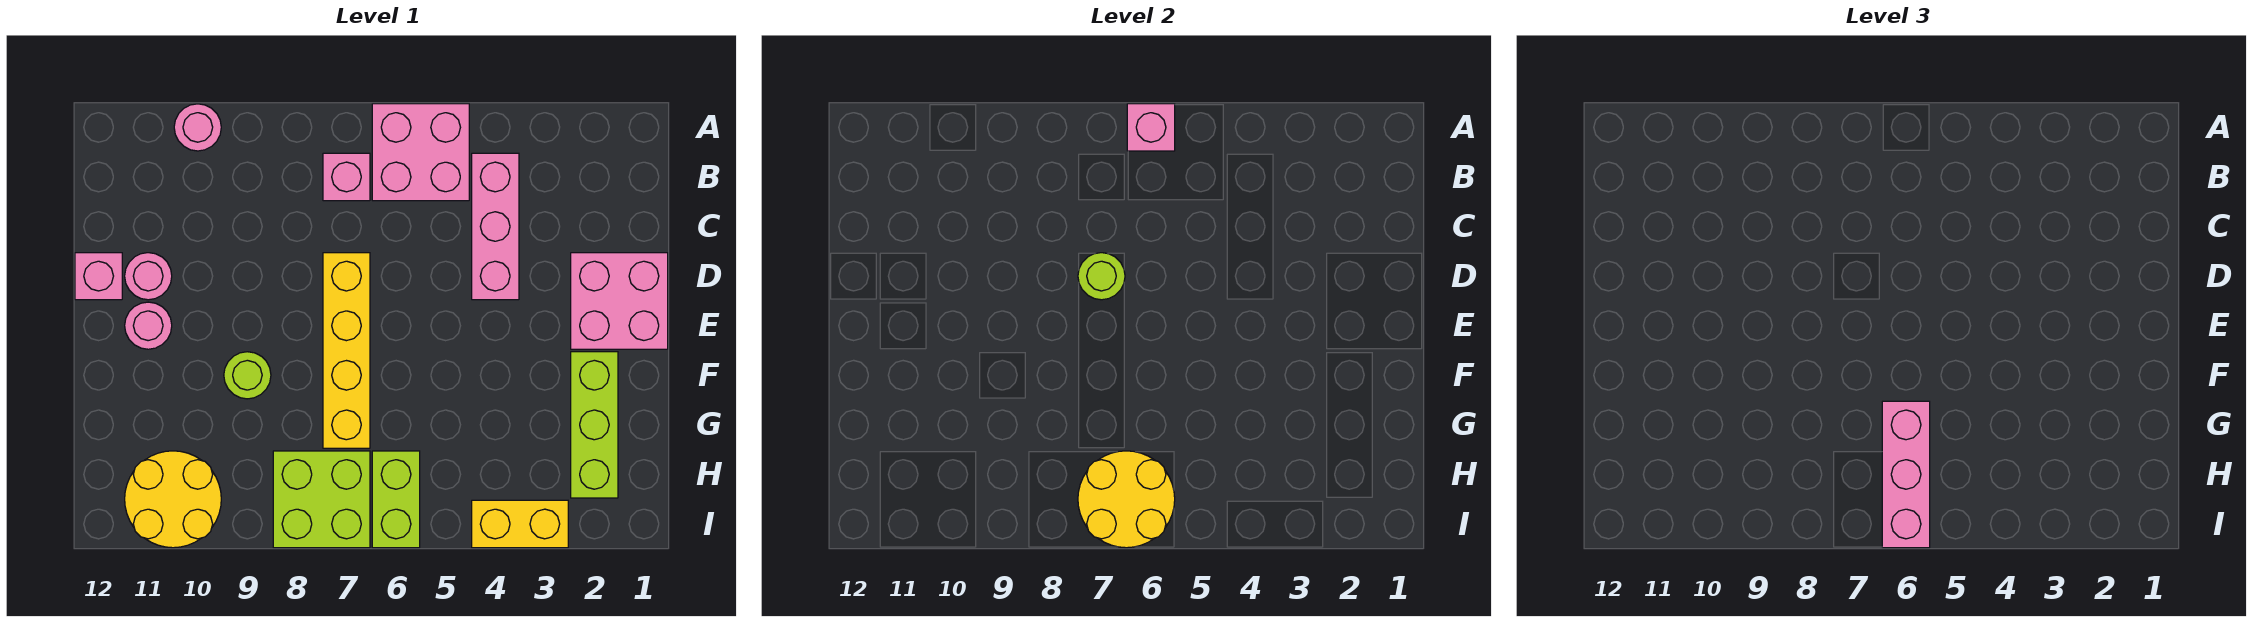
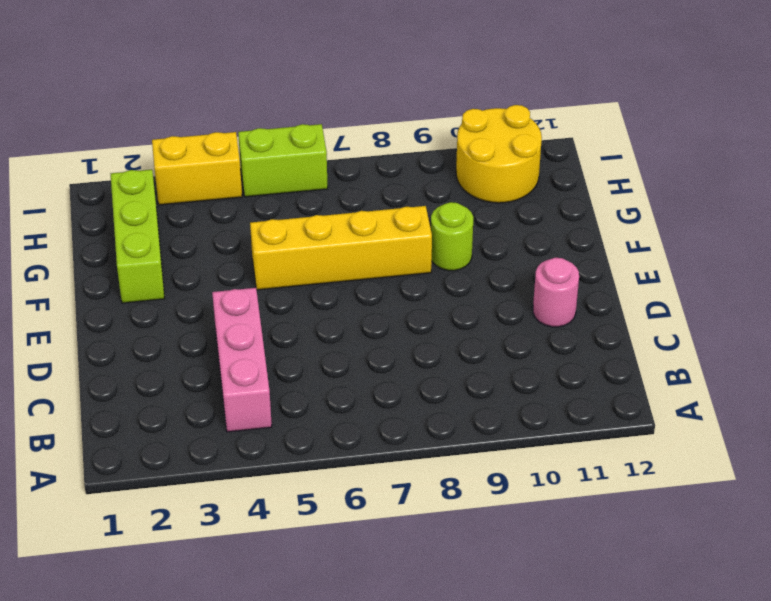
yellow 1x4 brick [250,206,432,290] -> yellow 1x4 brick turned to [323,253,370,448]
lime 1x2 brick [238,124,328,197] -> lime 1x2 brick turned to [372,451,420,548]
none -> pink 2x2 brick [372,104,469,201]
none -> pink 1x1 round brick [174,104,221,151]
none -> pink 1x1 brick [323,153,370,201]

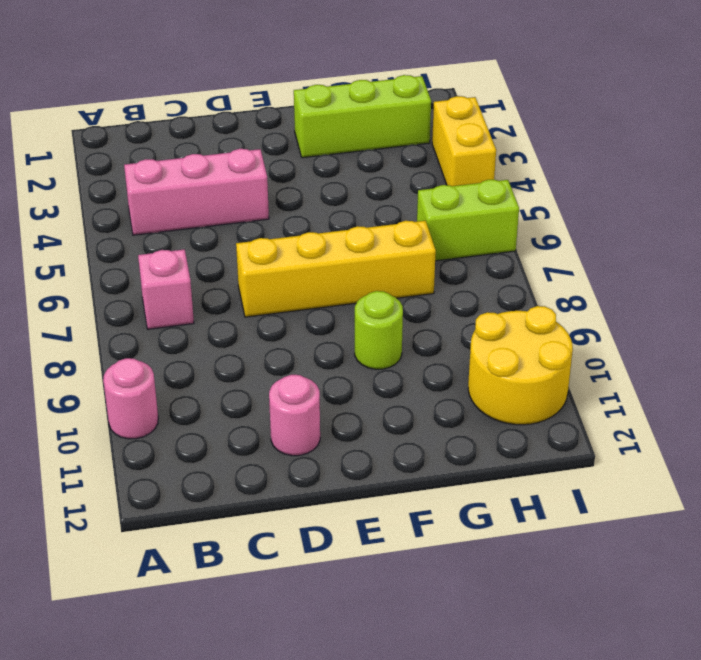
none -> pink 2x2 brick [372,104,469,201]
none -> pink 2x2 brick [571,253,668,349]
none -> pink 1x1 brick [75,253,122,300]

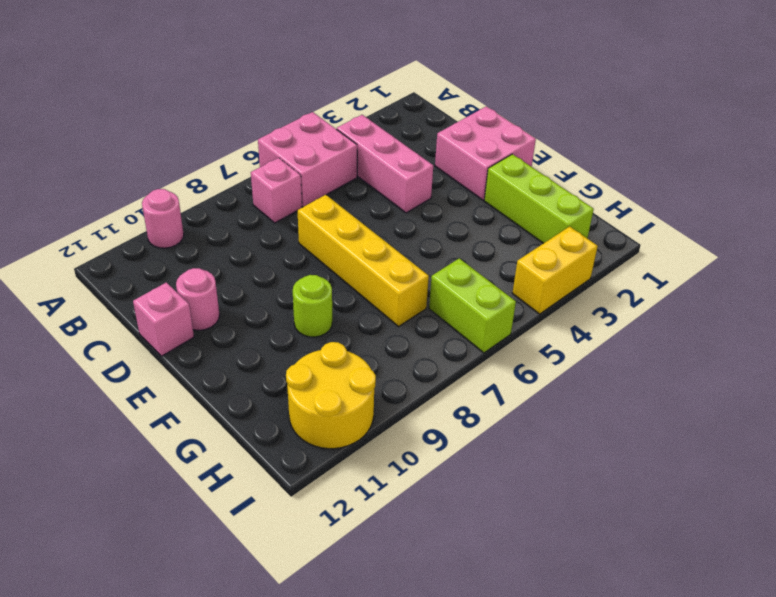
none -> pink 1x1 round brick [125,302,172,349]
none -> lime 2x2 brick [273,451,370,548]
none -> pink 1x1 brick [1127,104,1175,151]

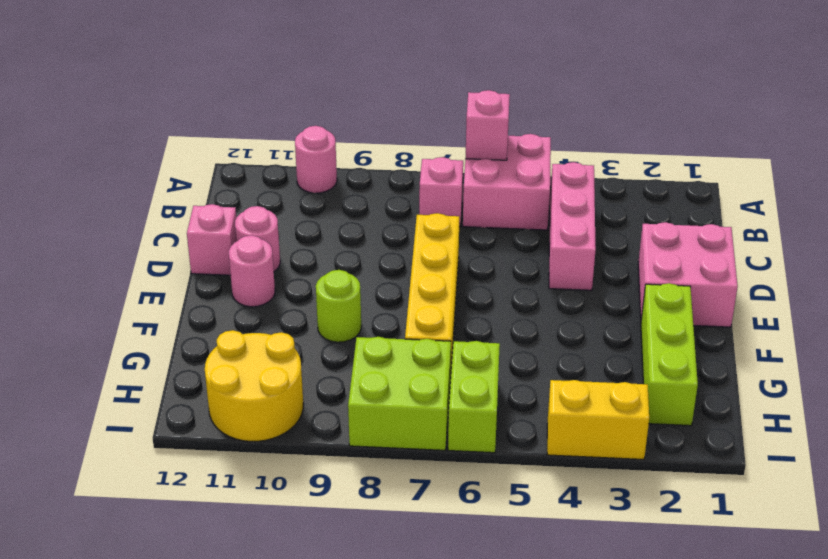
none -> lime 1x1 round brick [1078,253,1125,300]
none -> yellow 2x2 round brick [1078,451,1175,548]
none -> pink 1x3 brick [1882,401,1930,548]

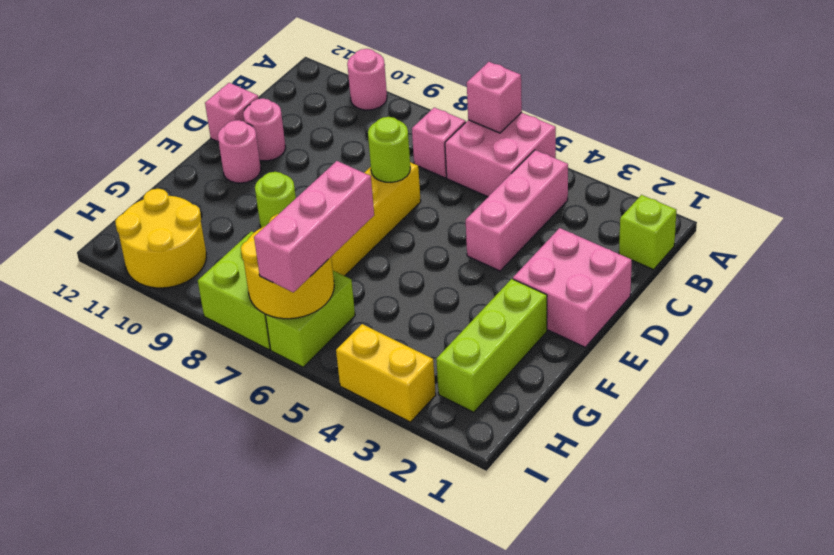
lime 1x1 brick [619,195,676,270] -> none

